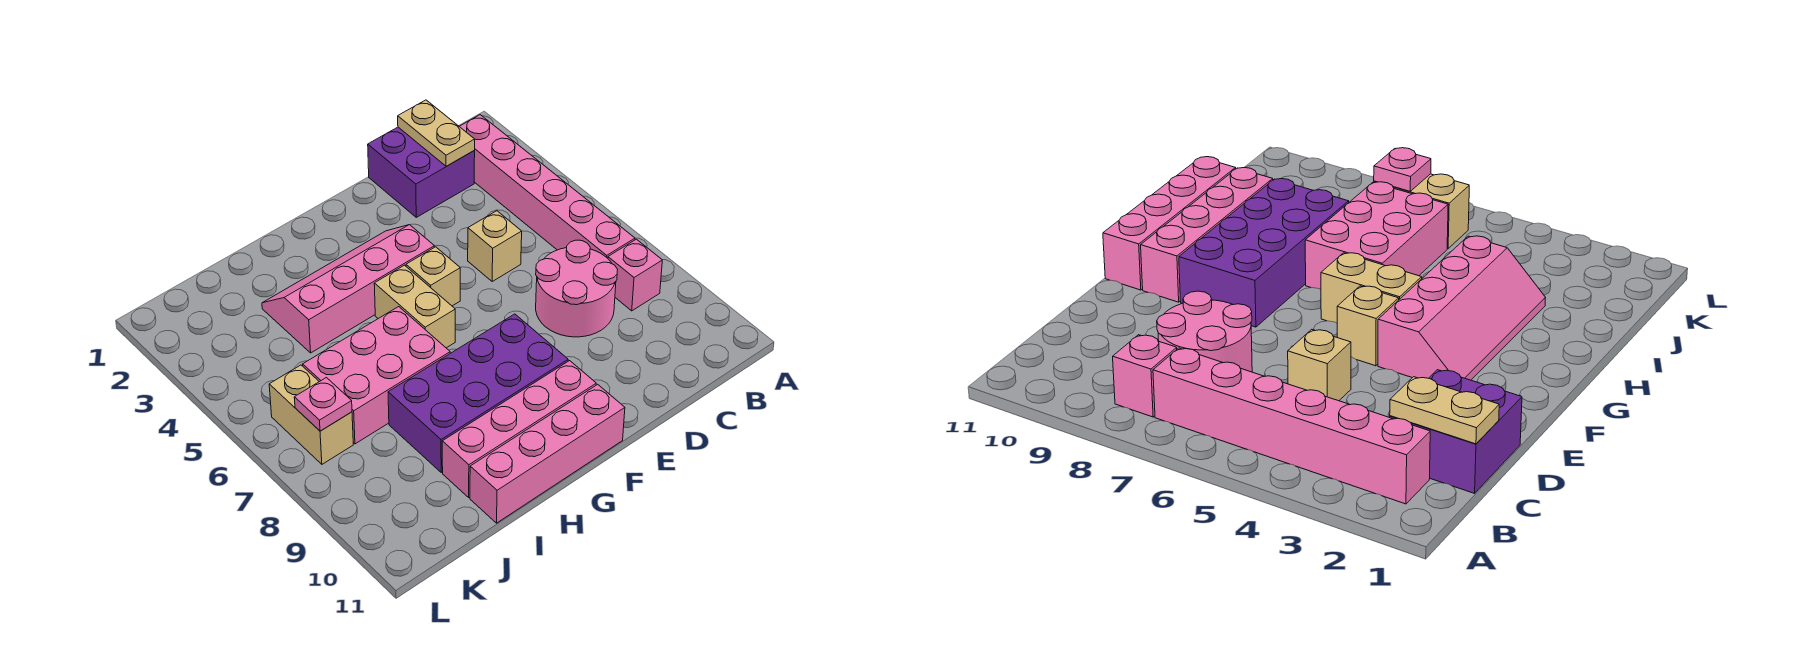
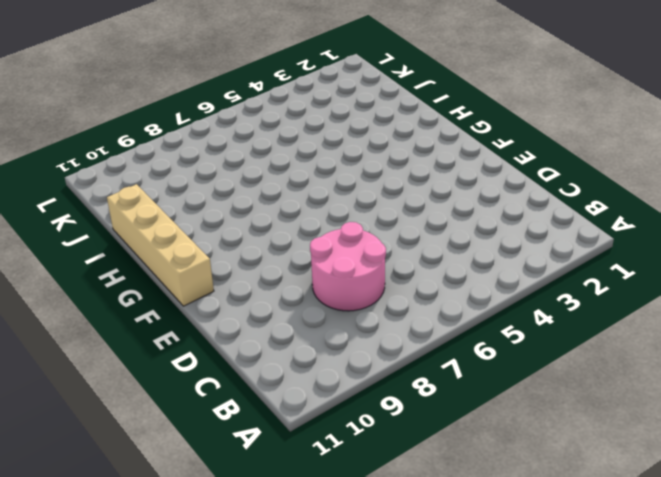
tan 1x4 brick [107,184,214,306] -> pink 1x4 brick [470,384,625,523]
none -> pink 1x6 brick [459,115,635,258]
none -> pink 1x1 brick [608,239,662,311]
none -> purple 2x2 brick [368,127,475,217]

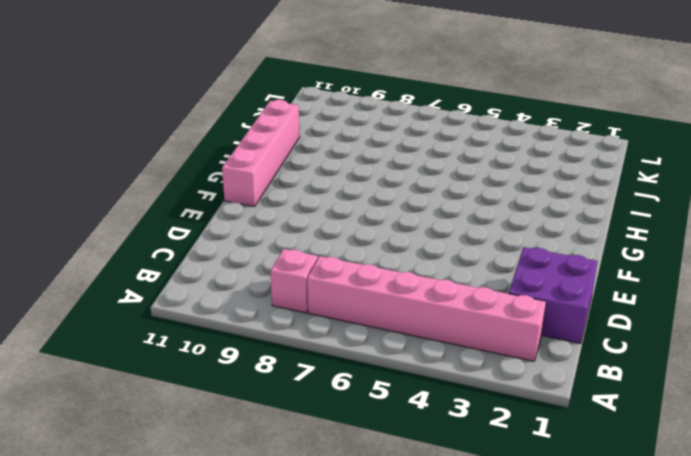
none -> pink 2x2 round brick [536,240,618,337]
none -> tan 1x1 brick [468,211,522,281]
none -> pink 2x4 slope [262,225,434,353]

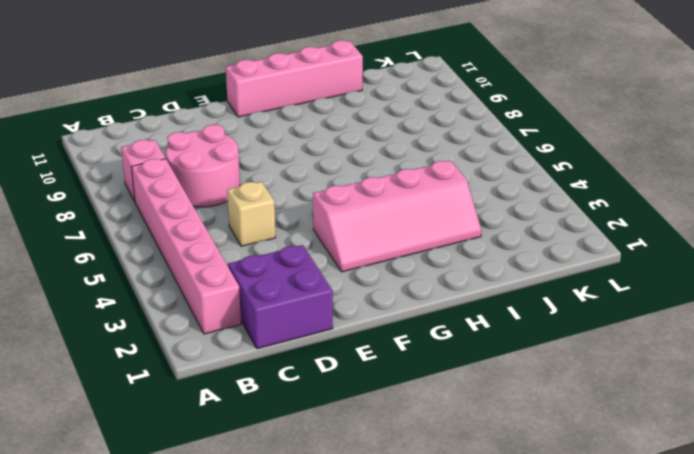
none -> tan 1x1 brick [406,247,460,306]
none -> purple 2x4 brick [388,314,568,472]
none -> pink 1x4 brick [442,361,596,497]

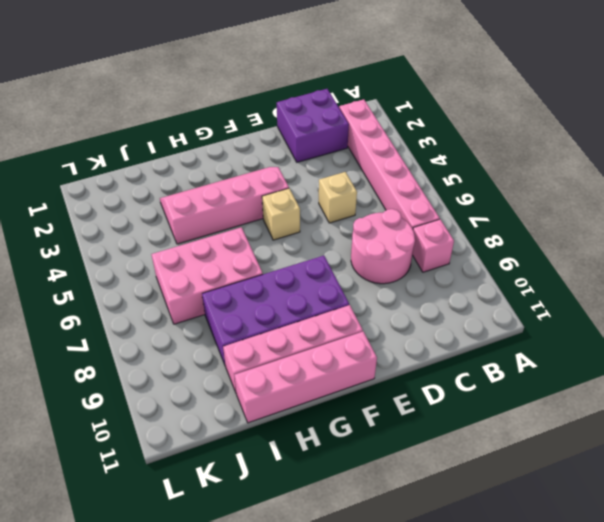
none -> tan 1x2 brick [374,265,455,348]
none -> tan 1x2 brick [269,365,353,464]
none -> tan 1x2 plate [398,100,475,166]

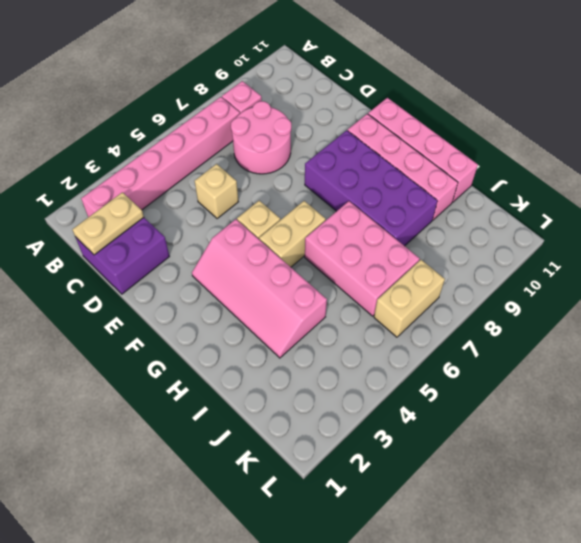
none -> pink 1x1 plate [294,378,352,431]

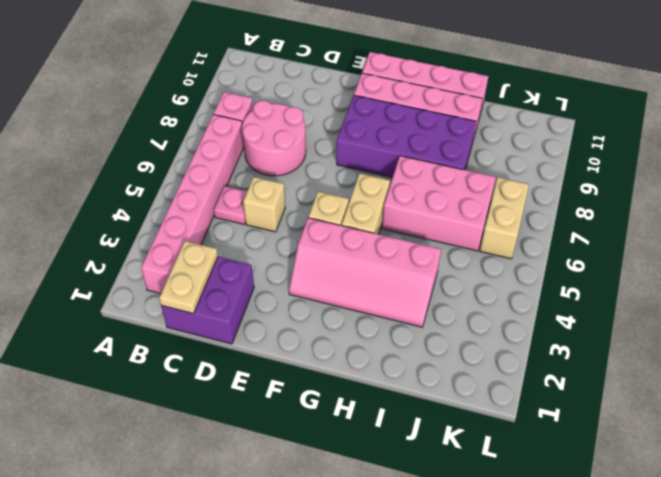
pink 1x1 plate [214,186,247,224] -> pink 1x1 plate moved to [294,378,352,431]

